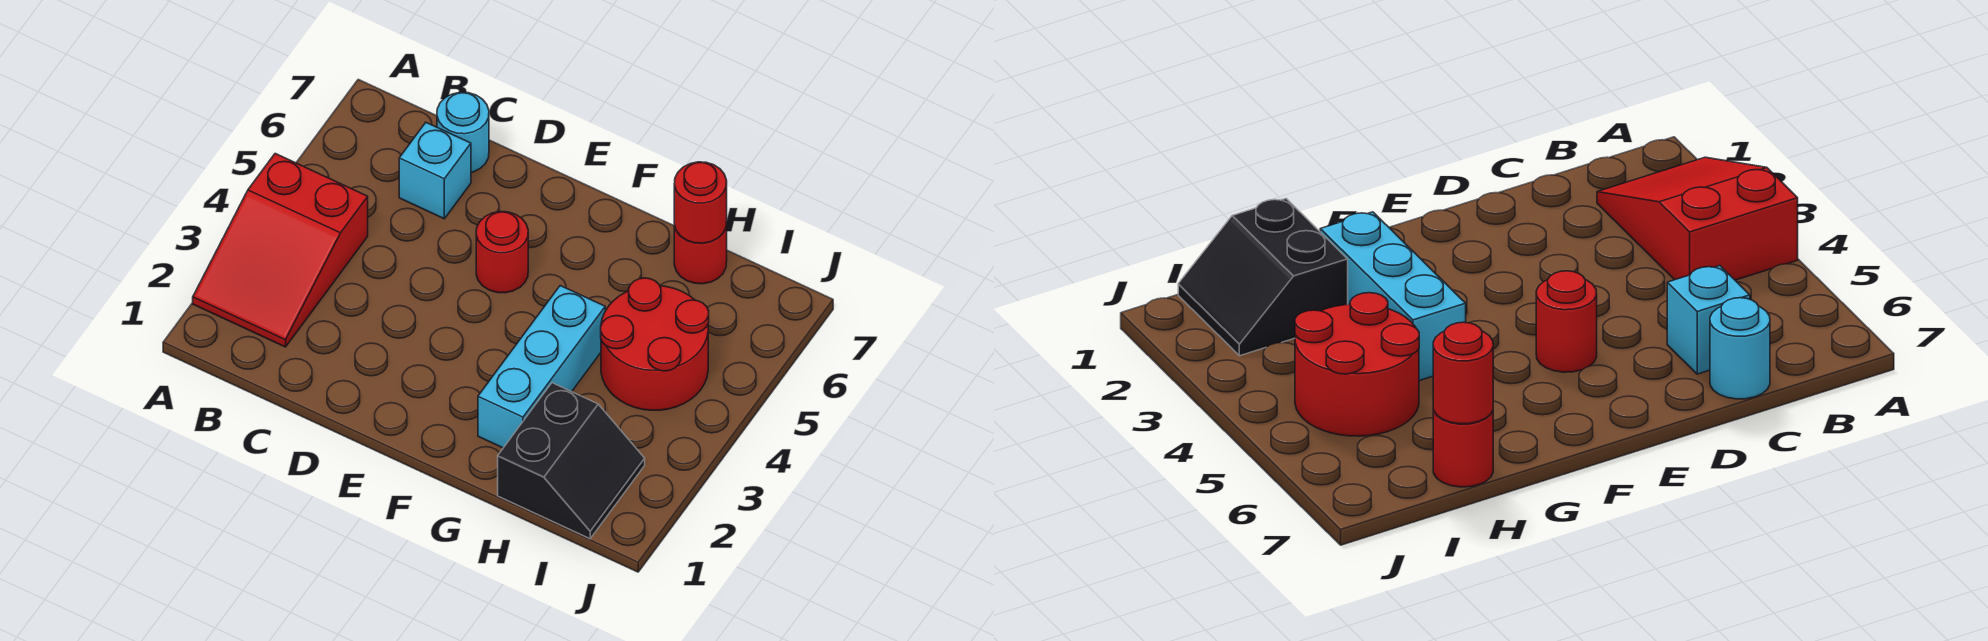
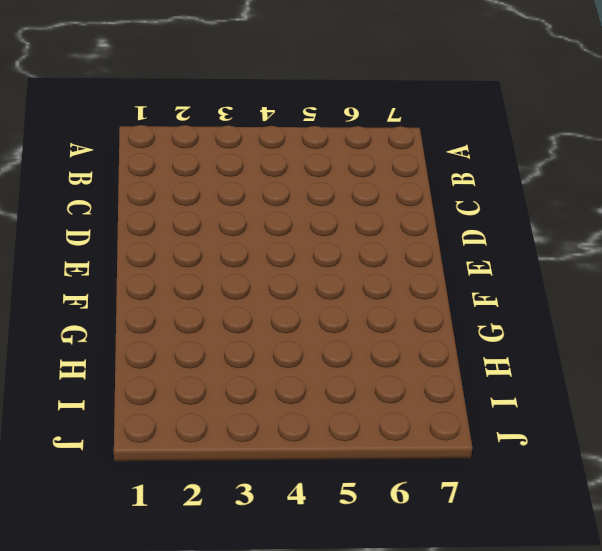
none -> red 2x3 slope [193,154,368,347]
none -> cyan 1x1 brick [399,123,471,219]

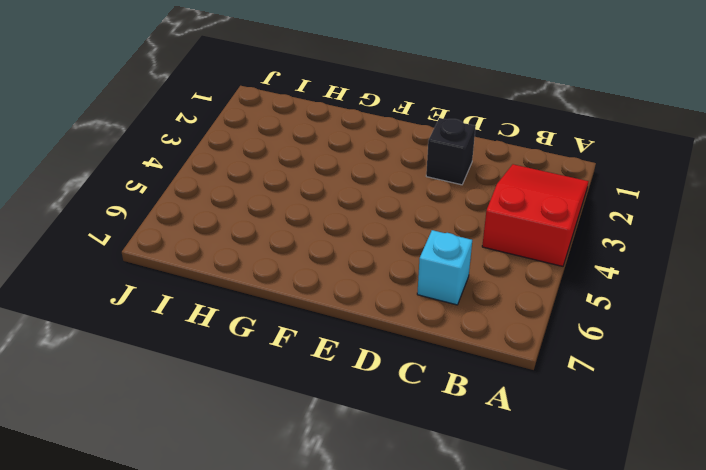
black 1x1 brick [426,118,476,185] -> none
none -> cyan 1x1 round brick [437,92,489,172]
none -> red 1x1 round brick [476,212,528,293]

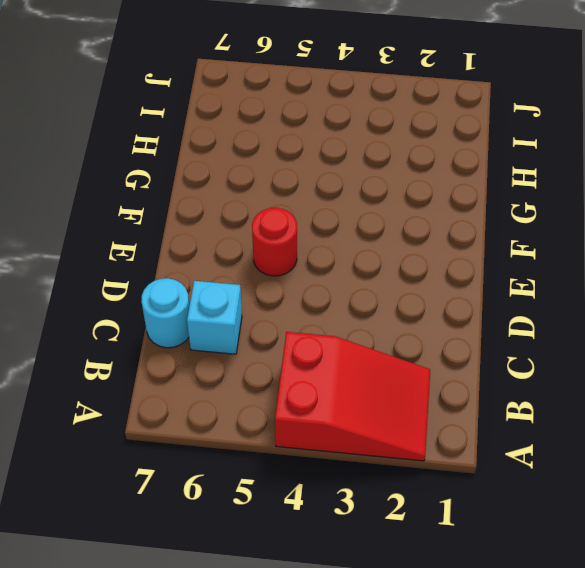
none -> cyan 1x3 brick [478,286,605,448]
none -> black 2x2 slope [498,383,645,539]

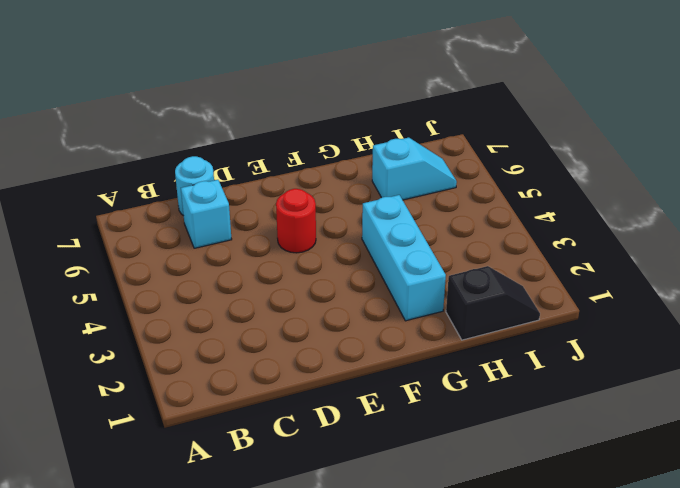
black 1x2 slope [446,266,540,340] -> black 2x2 slope [498,383,645,539]
cyan 1x2 slope [372,137,457,200] -> none
none -> red 2x3 slope [193,154,368,347]
none -> red 2x2 round brick [601,278,709,410]

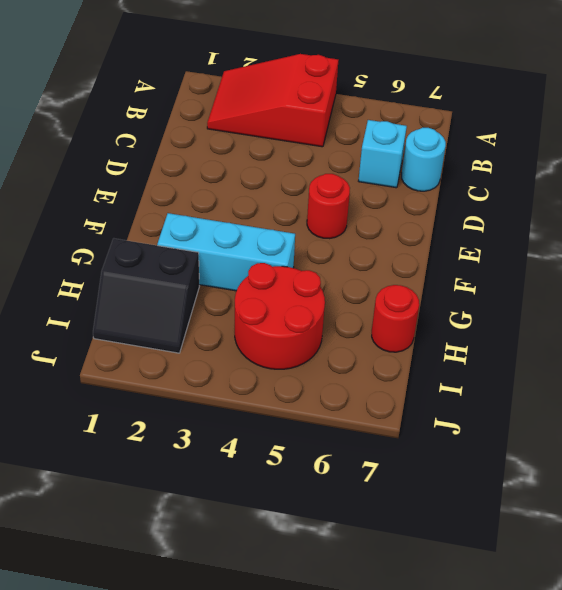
none -> red 1x1 round brick [674,162,727,243]

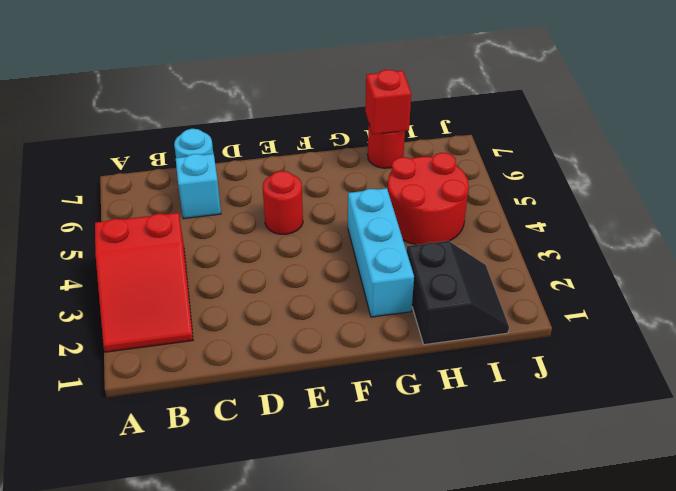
red 1x1 brick [365,70,411,134] -> red 1x1 round brick [674,162,727,243]

